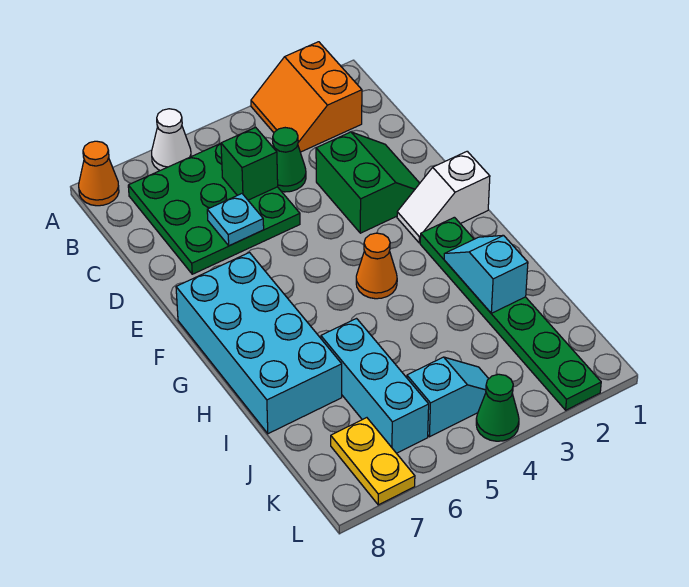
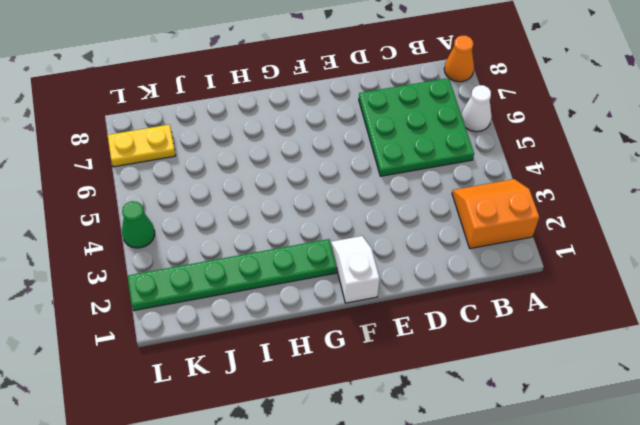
none -> green 1x1 cone [273,128,306,192]
none -> green 2x2 slope [316,132,420,233]
none -> cyan 2x4 brick [176,253,342,434]

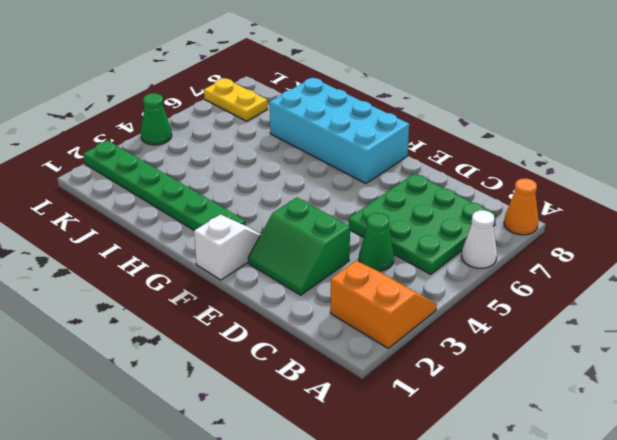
none -> orange 1x1 cone [356,233,397,299]
none -> cyan 1x3 brick [321,319,429,453]
none -> cyan 1x2 slope [407,357,489,437]

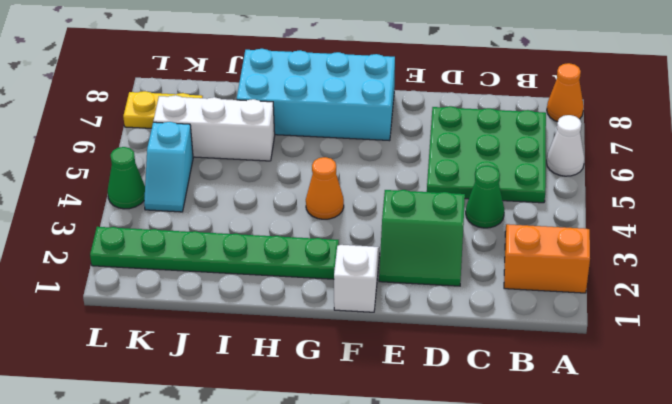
white 1x3 brick [153,95,275,161] -> cyan 1x3 brick [321,319,429,453]
none -> green 1x1 brick [221,127,278,200]
none -> cyan 1x1 plate [207,194,264,246]
none -> cyan 1x2 slope [444,235,528,313]

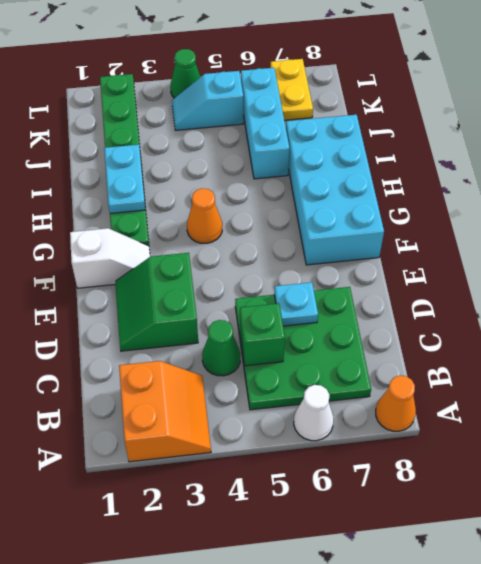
cyan 1x2 plate [104,145,146,213] -> cyan 1x2 slope [444,235,528,313]

